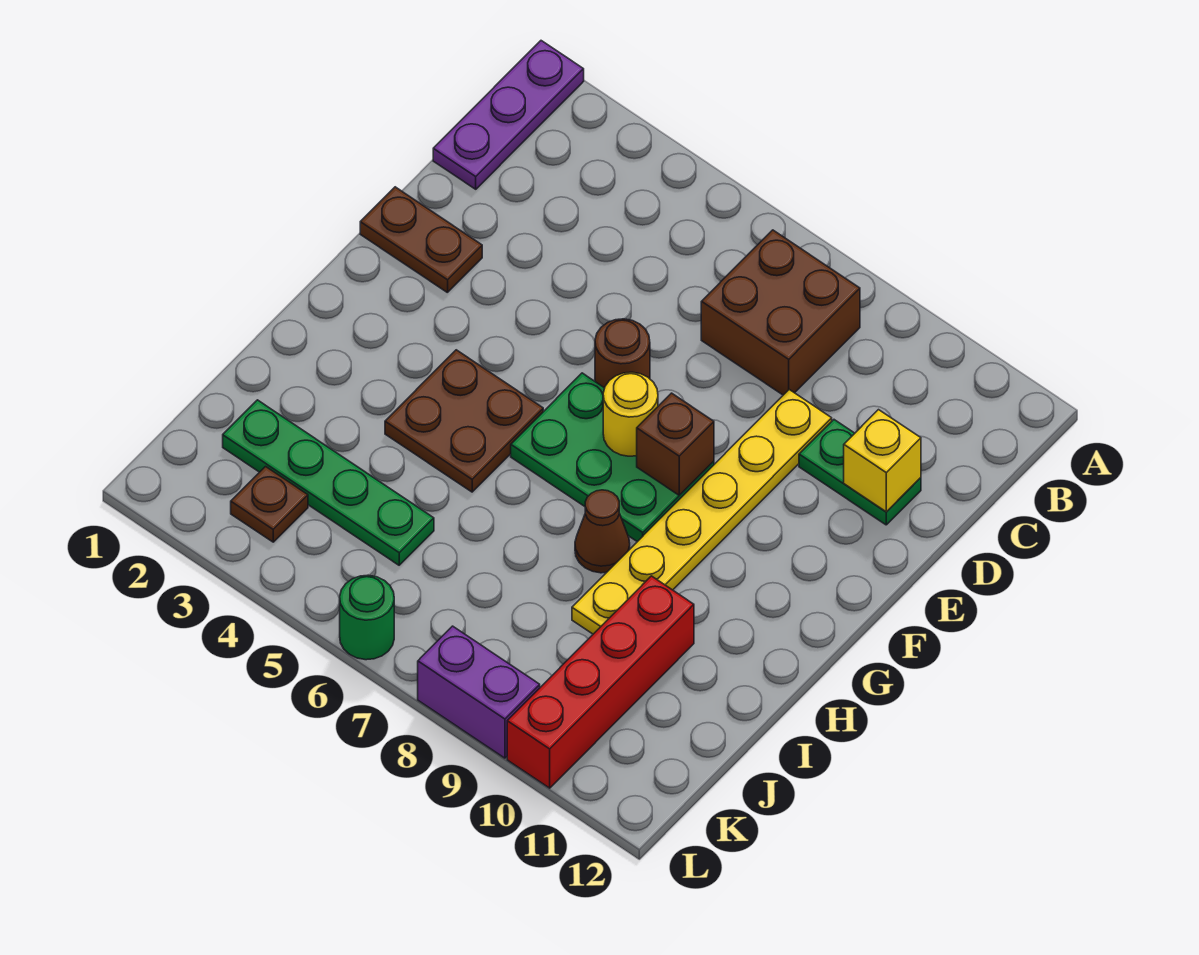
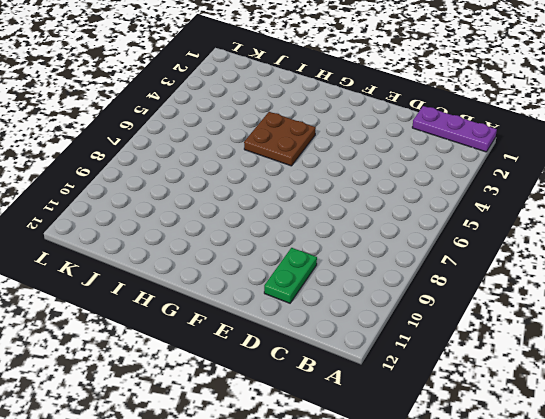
none -> brown 2x2 brick [701,230,860,395]
none -> yellow 1x6 plate [572,390,832,634]
none -> brown 1x2 plate [360,187,482,293]

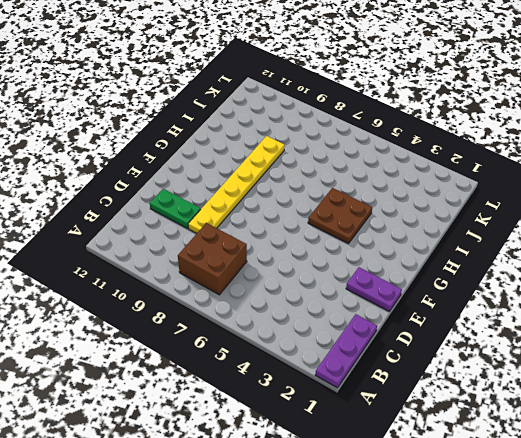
purple 1x2 plate [346,267,402,311] -> brown 1x2 plate [360,187,482,293]
none -> brown 1x1 round brick [595,319,650,388]
none -> green 2x3 plate [511,373,714,542]
none -> brown 1x1 cone [575,490,630,573]

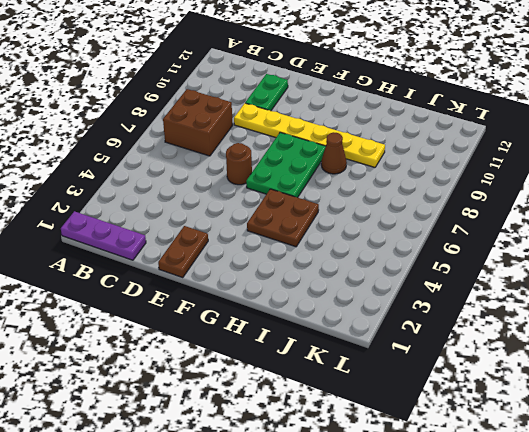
none -> red 1x4 brick [507,576,694,788]
none -> green 1x4 plate [223,400,434,565]
none -> brown 1x1 plate [231,467,308,542]

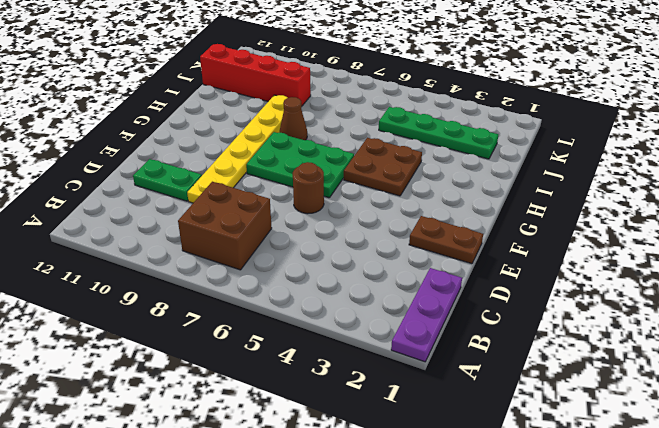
red 1x4 brick [200,44,311,106] -> red 1x4 brick turned to [507,576,694,788]
none -> brown 1x1 plate [231,467,308,542]
none -> green 1x1 round brick [340,575,394,660]
none -> purple 1x2 brick [418,626,540,758]

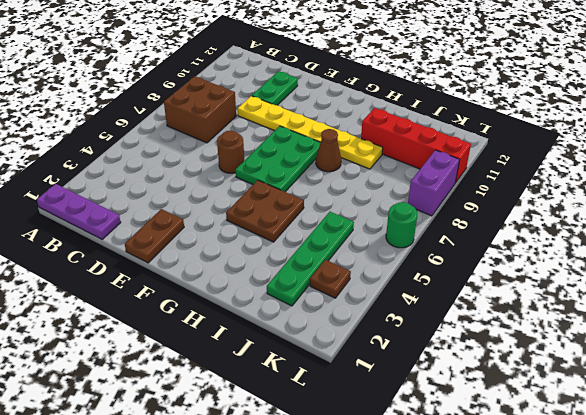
none -> yellow 1x1 brick [844,410,921,512]
none -> yellow 1x1 round brick [603,372,658,456]
none -> brown 1x1 brick [637,393,714,495]

